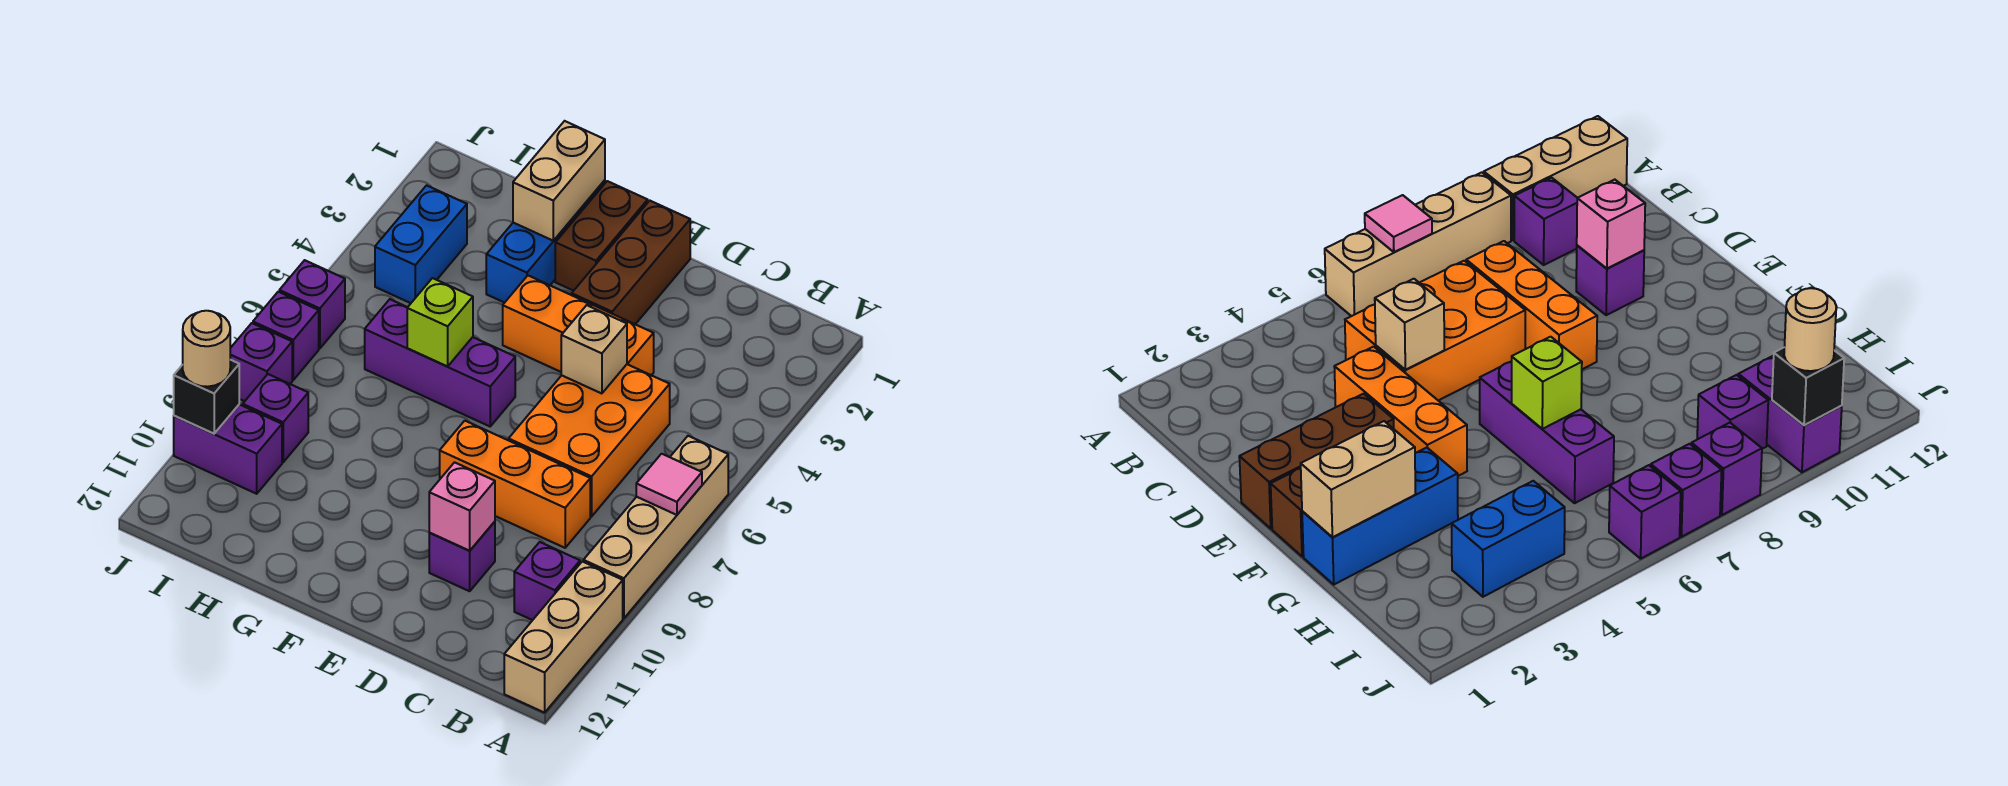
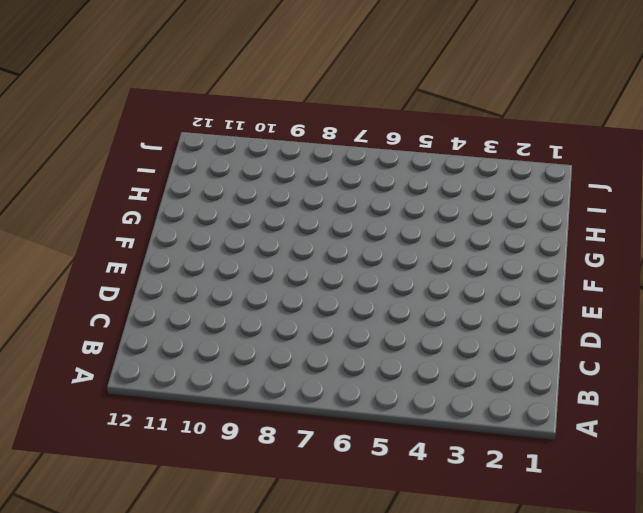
none -> tan 1x4 brick [583,436,728,618]
none -> tan 1x3 brick [504,561,623,713]
none -> purple 1x1 brick [514,542,580,620]

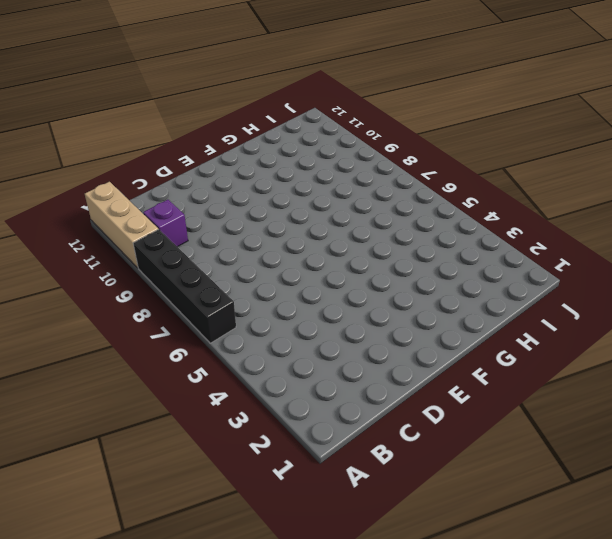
black 1x4 brick [133,229,236,343] -> tan 1x4 brick [583,436,728,618]
none -> orange 2x3 brick [509,364,670,516]
none -> orange 1x3 brick [440,421,590,548]
none -> orange 1x3 brick [503,276,654,375]

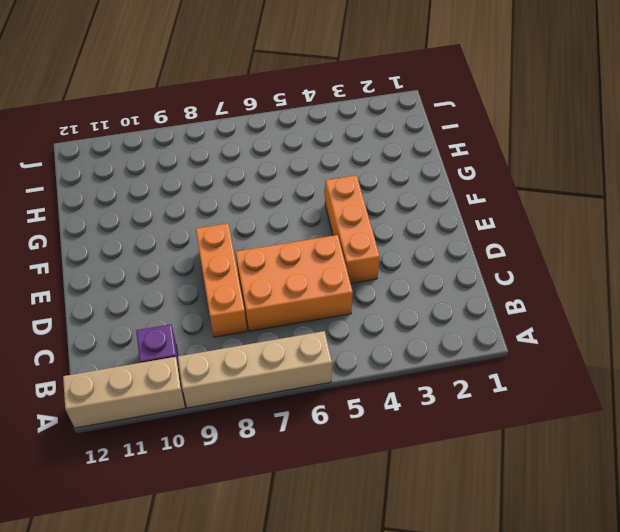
none -> purple 1x1 brick [429,522,495,591]
none -> brown 1x3 brick [572,201,690,324]
none -> brown 1x2 brick [555,181,648,291]

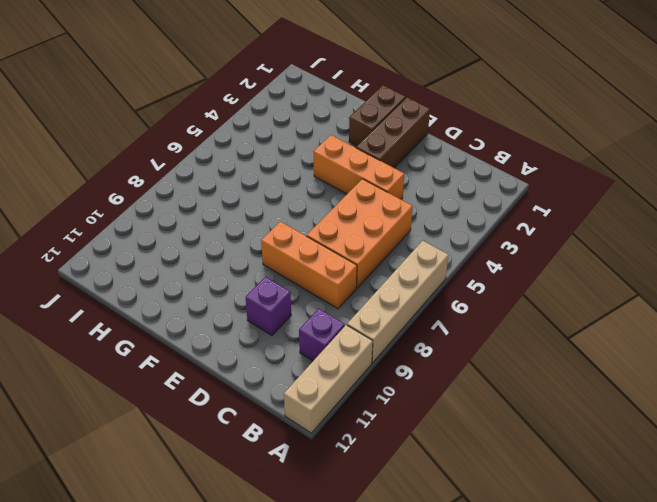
none -> purple 1x3 brick [365,299,515,426]
none -> blue 1x3 brick [486,180,605,303]
none -> blue 1x2 brick [375,185,467,303]

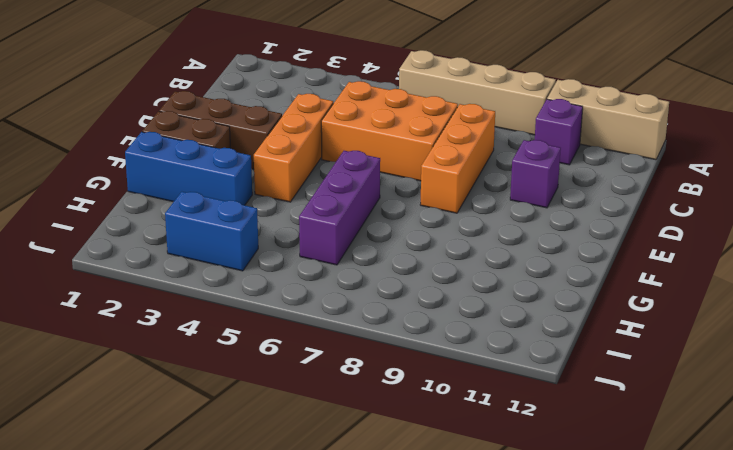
none -> purple 1x1 brick [243,374,308,462]
none -> purple 1x2 brick [174,404,282,494]
none -> purple 1x1 brick [279,260,345,349]

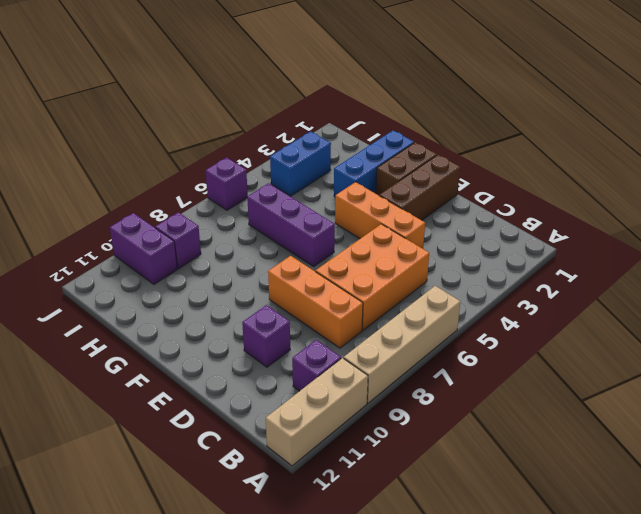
none -> purple 1x1 brick [253,292,319,380]
none -> purple 1x1 brick [230,323,292,401]
none -> pink 1x1 tile [636,454,702,515]

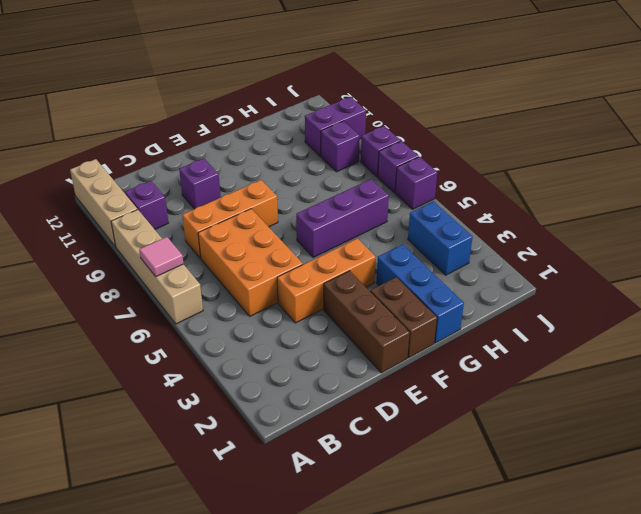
none -> tan 1x1 brick [561,305,627,394]
none -> pink 1x1 brick [429,462,495,551]
none -> tan 1x2 brick [513,121,605,241]

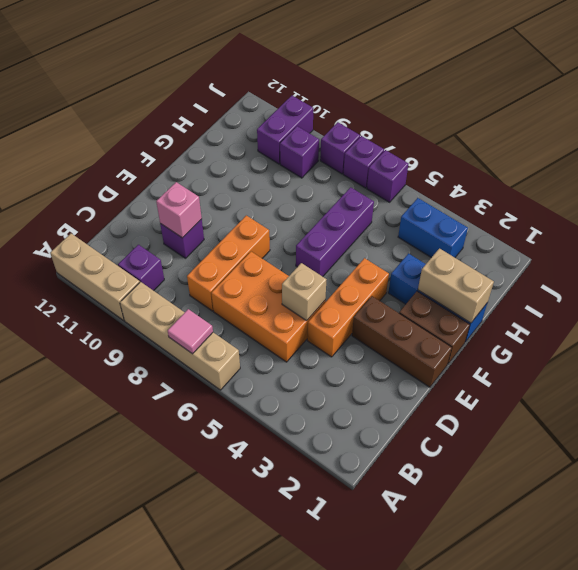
none -> lime 1x1 brick [407,278,473,367]
none -> black 1x1 brick [174,360,239,434]
none -> tan 1x1 round brick [183,311,230,387]

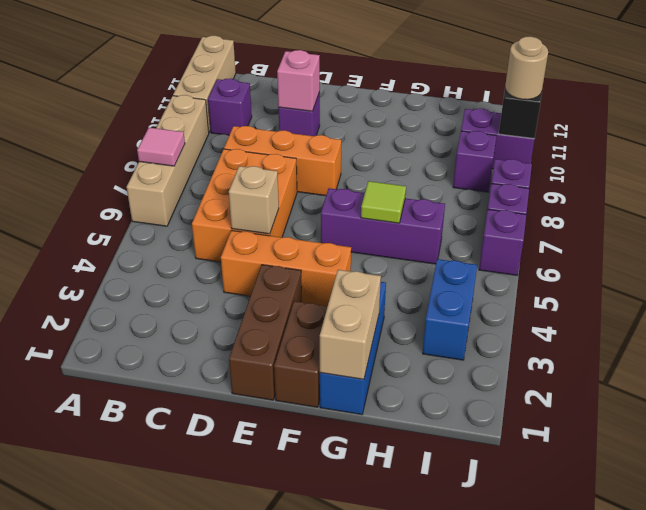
lime 1x1 tile [361,181,406,223] -> lime 1x1 brick [407,278,473,367]

